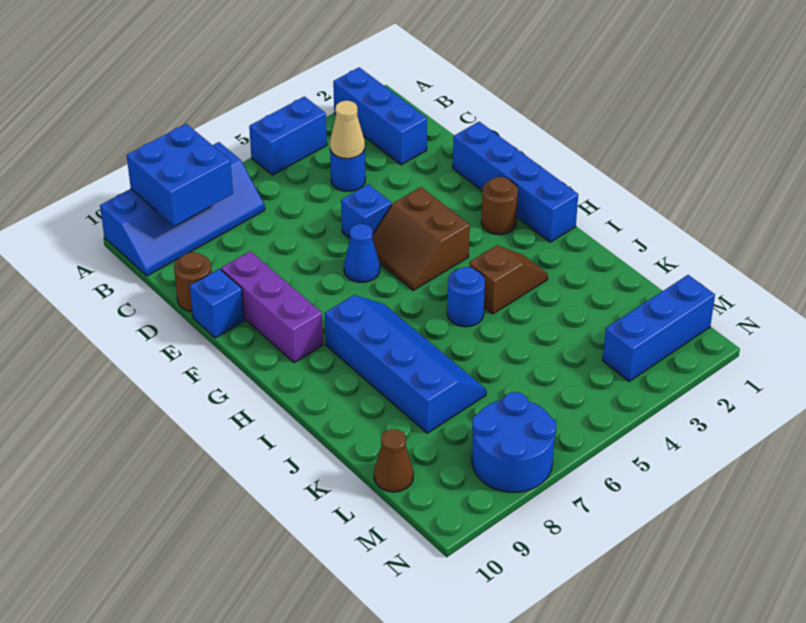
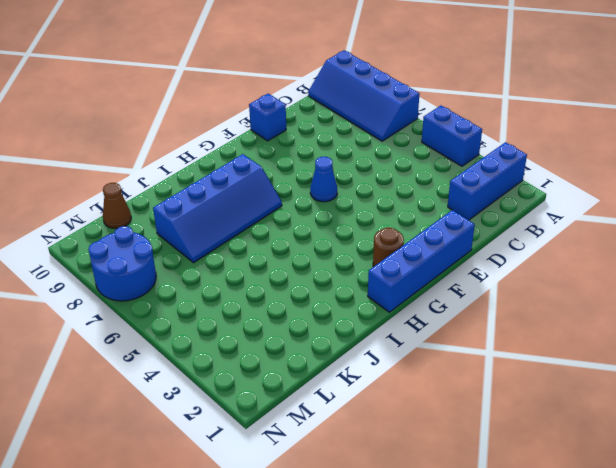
none -> blue 1x1 round brick [330,149,365,191]
none -> brown 1x1 round brick [174,252,212,311]
none -> blue 1x1 brick [341,184,391,238]

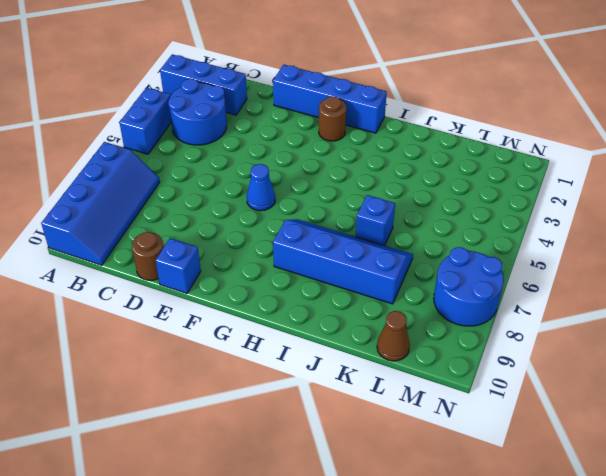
blue 2x2 round brick [168,79,227,145] -> blue 1x1 round brick [330,149,365,191]
blue 1x1 brick [356,195,395,246] -> blue 1x1 brick moved to [341,184,391,238]
none -> purple 1x3 brick [221,251,323,363]
none -> brown 2x2 slope [372,187,470,290]
none -> brown 1x2 slope [469,245,548,314]

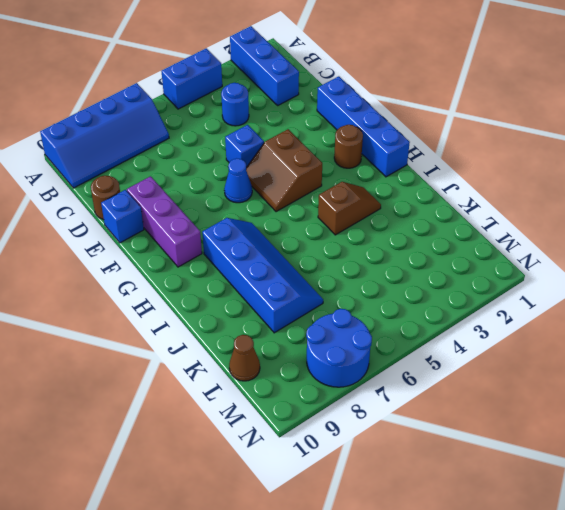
none -> blue 1x1 round brick [447,267,485,327]
none -> blue 1x3 brick [603,275,715,381]
none -> blue 2x2 brick [127,124,233,226]

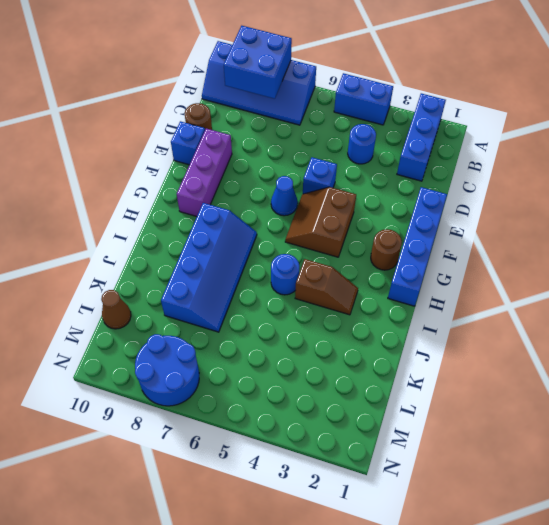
none -> blue 1x3 brick [603,275,715,381]
none -> tan 1x1 cone [330,101,365,159]

